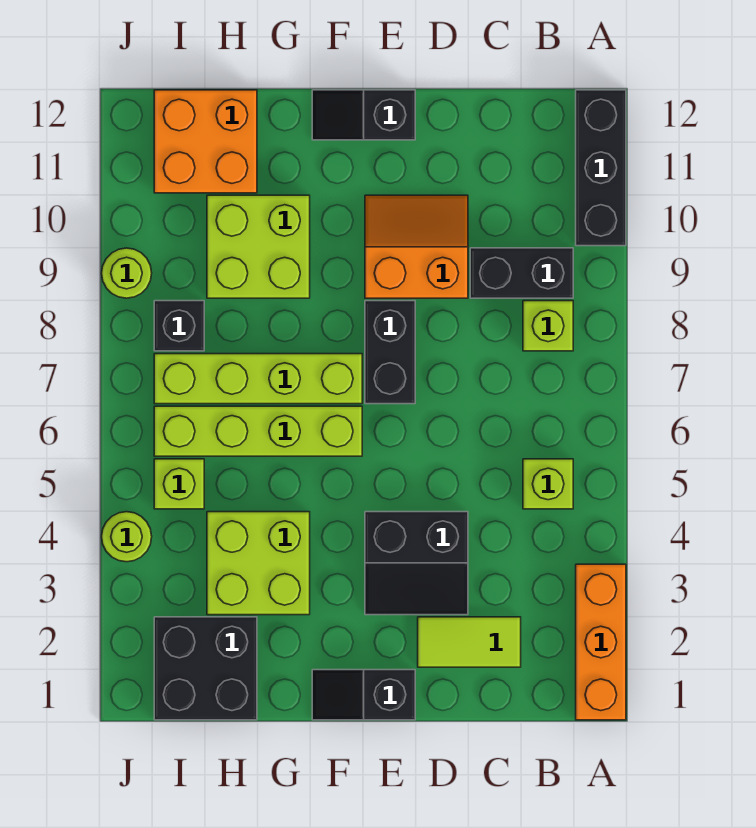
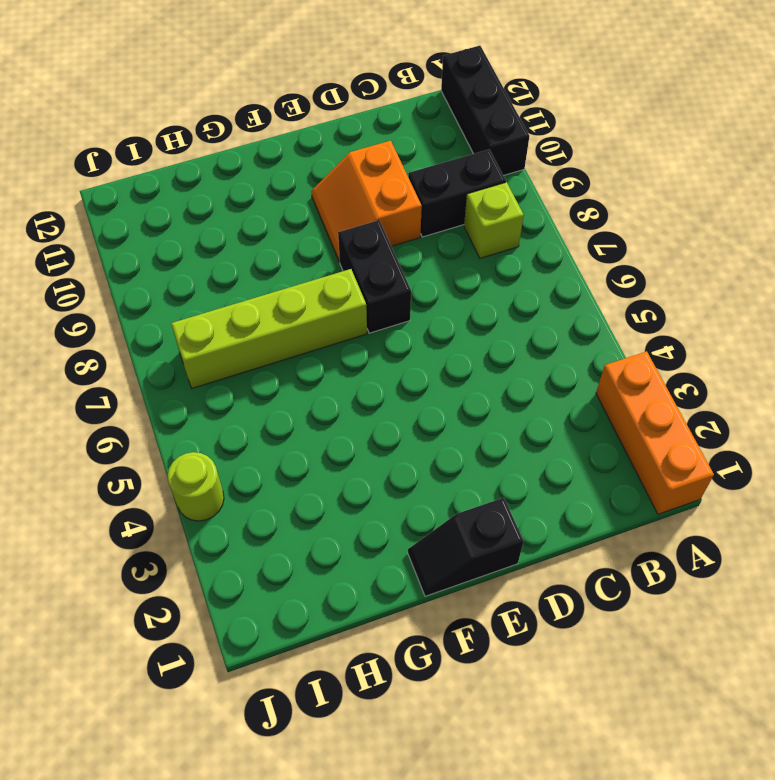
orange 2x2 slope [311,141,422,262] -> orange 2x2 slope turned to [365,195,468,298]
none -> lime 1x1 brick [523,459,573,509]
none -> lime 1x2 tile [418,617,521,667]
none -> black 2x2 slope [365,512,468,615]

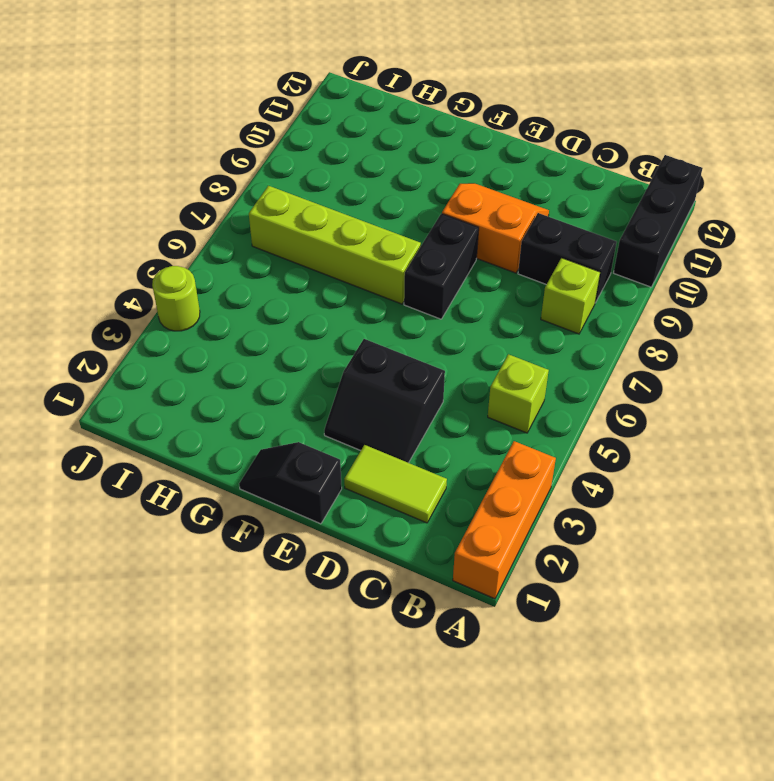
none -> black 1x2 slope [312,90,415,140]
none -> lime 1x4 brick [154,406,362,456]
none -> lime 2x2 brick [207,512,310,615]

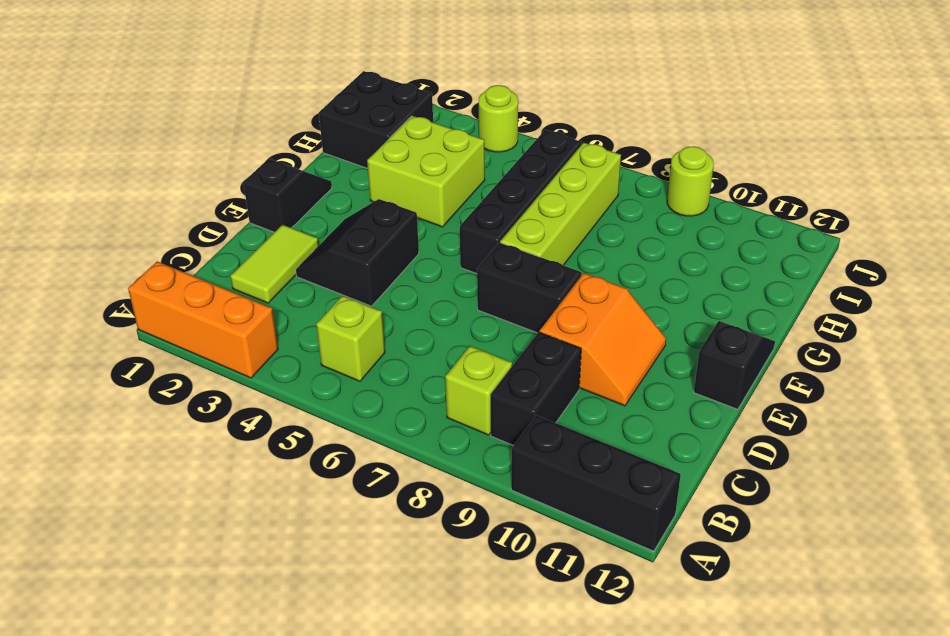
black 1x4 brick [460,130,582,274] -> lime 1x4 brick [154,406,362,456]
none -> lime 2x2 brick [207,195,310,298]
none -> orange 2x2 brick [154,90,257,193]
none -> lime 1x1 brick [154,459,204,509]

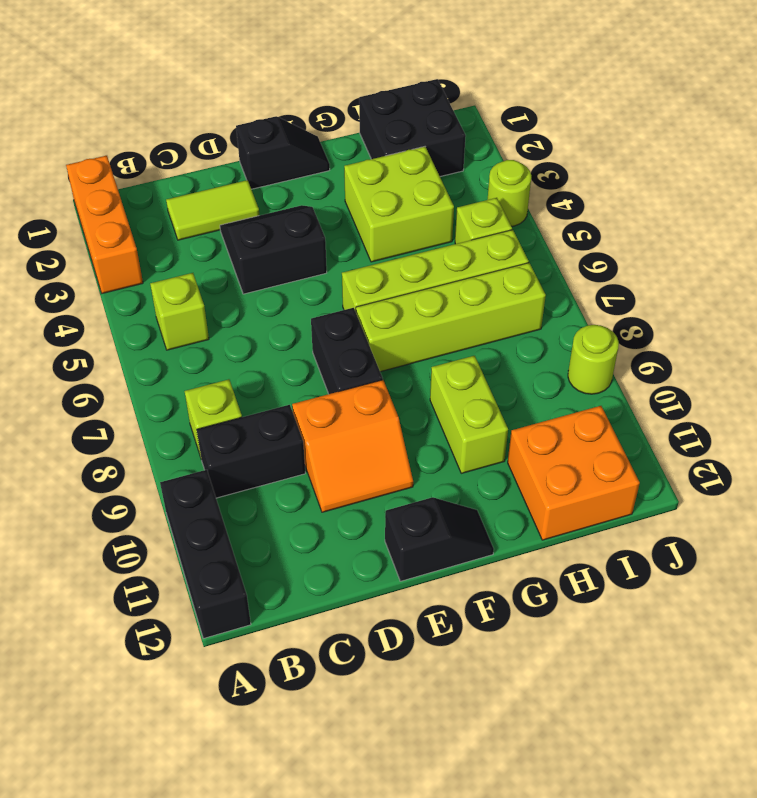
lime 1x2 brick [430,356,508,473] -> lime 2x2 brick [207,195,310,298]
none -> black 1x1 brick [154,301,204,351]

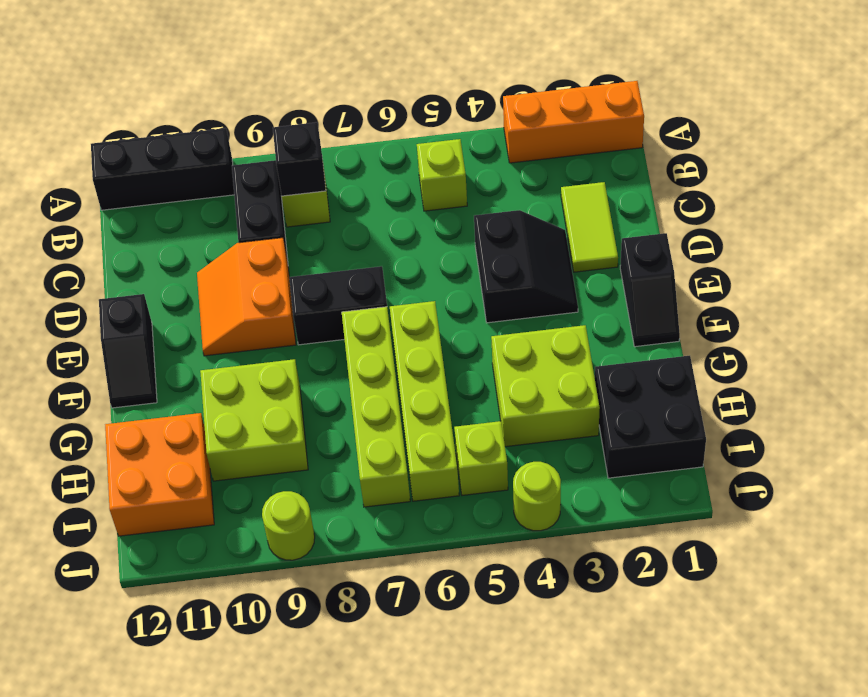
black 1x1 brick [273,122,326,196] -> black 1x1 brick moved to [154,301,204,351]

